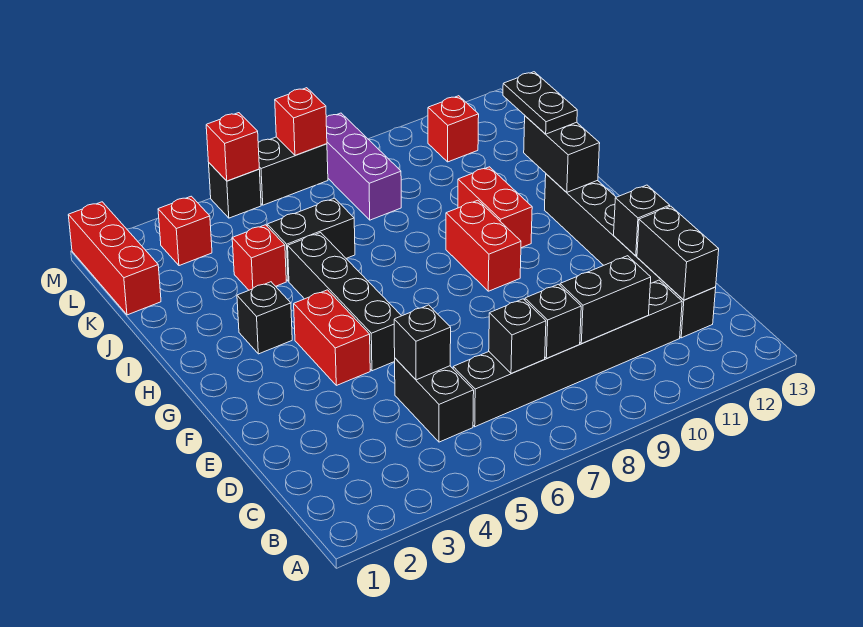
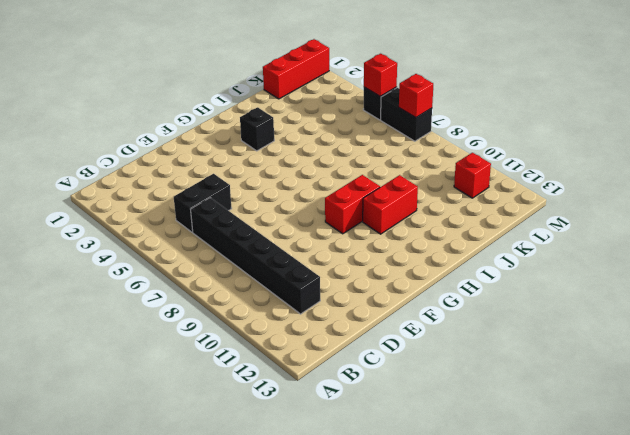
none -> black 1x6 brick [545,174,716,338]
none -> red 1x2 brick [294,290,370,385]
none -> black 1x4 brick [288,233,401,371]

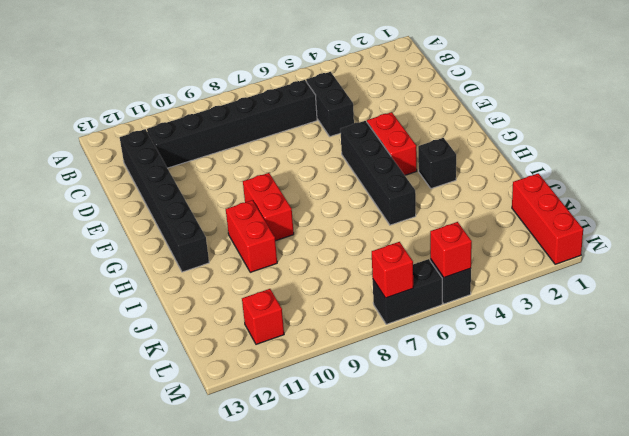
none -> red 1x1 brick [232,225,286,290]
none -> black 1x2 brick [267,198,355,281]
none -> purple 1x3 brick [326,113,401,220]

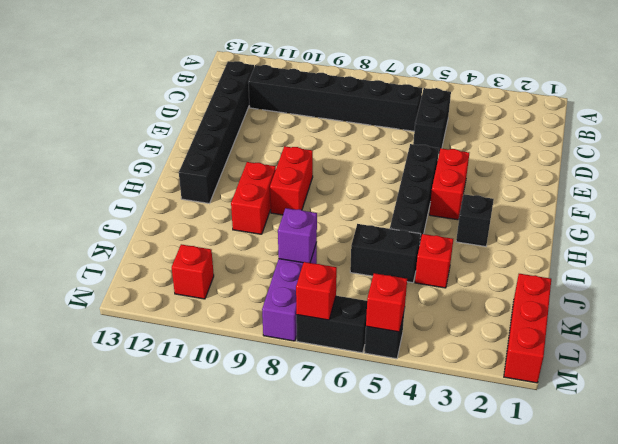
purple 1x1 brick [278,208,317,263] -> none
none -> red 1x1 brick [158,196,212,266]
none -> black 1x1 brick [489,299,546,374]
none -> black 1x1 brick [525,284,581,358]

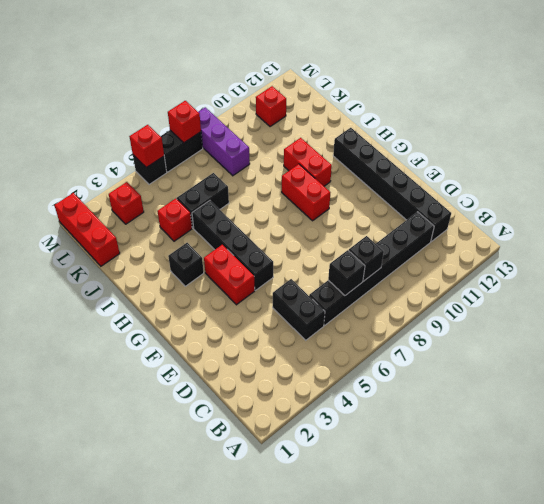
none -> black 1x2 brick [560,256,651,344]
none -> black 1x2 brick [637,206,719,300]
none -> black 1x1 brick [394,305,451,380]

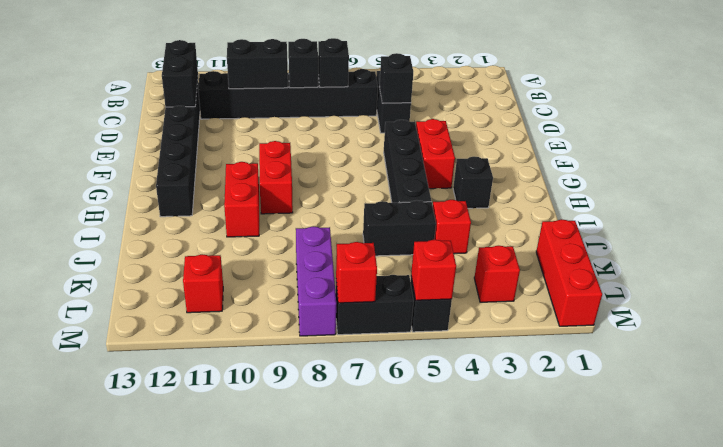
none -> black 1x1 brick [614,185,670,256]
none -> black 1x2 brick [524,116,600,192]
none -> black 1x2 plate [503,72,577,134]

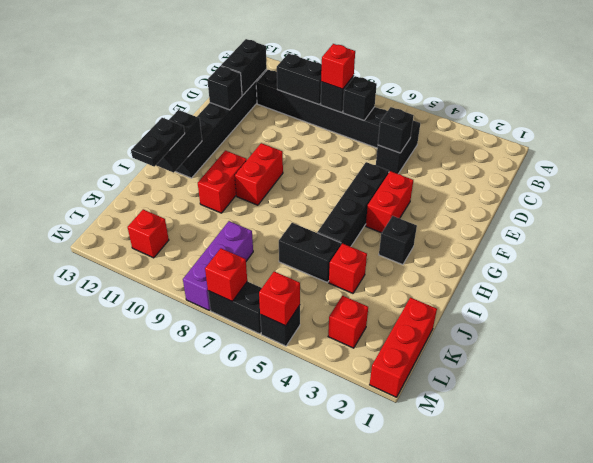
red 1x1 brick [321,44,355,89] -> none

